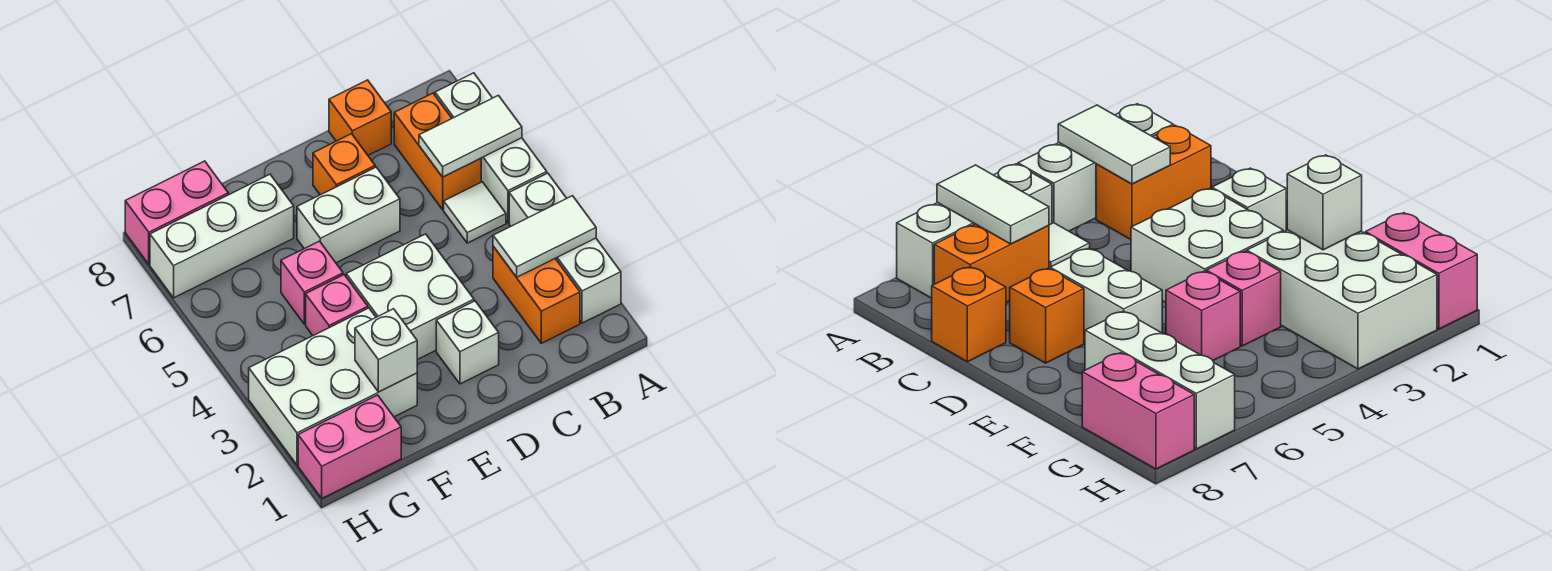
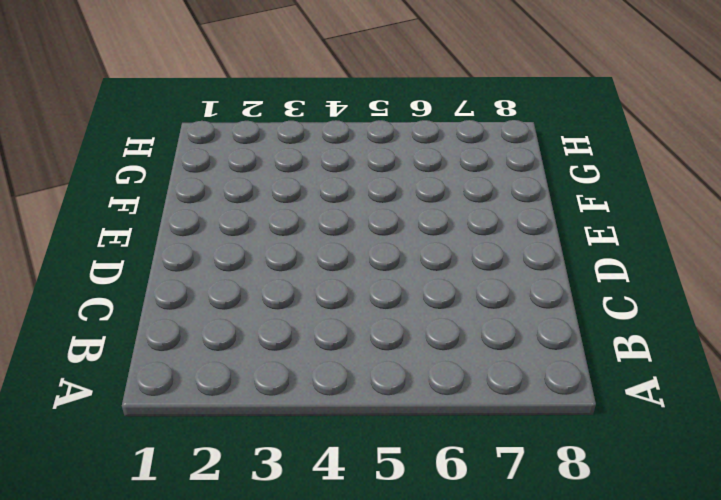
none -> white 1x3 brick [509,173,621,323]
none -> white 1x3 brick [435,73,547,223]
none -> orange 1x2 brick [493,246,580,343]

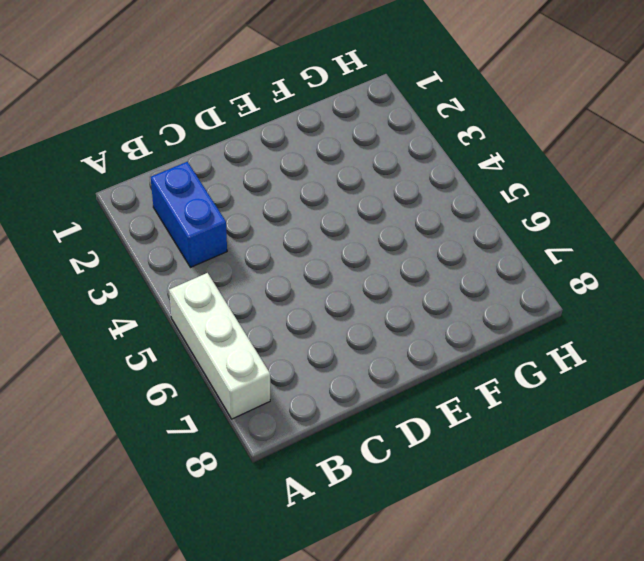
blue 1x2 brick [151,162,227,267] -> orange 1x2 brick [493,246,580,343]
none -> white 1x3 brick [509,173,621,323]
none -> white 1x1 tile [444,182,506,243]
none -> orange 1x2 brick [394,93,481,209]

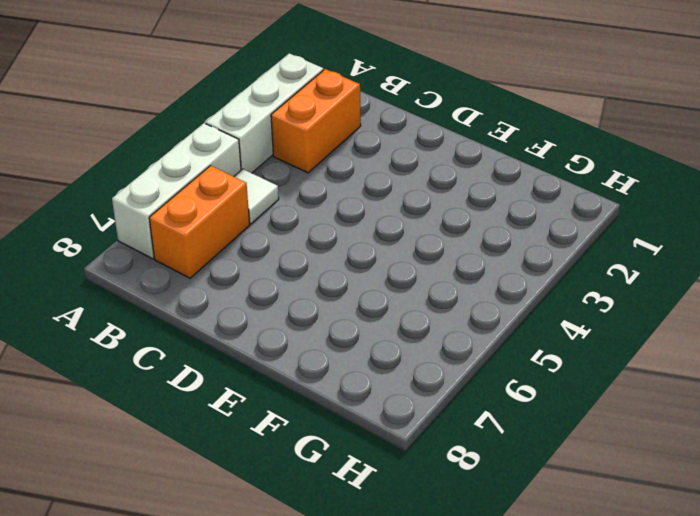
none -> orange 1x1 brick [329,80,391,155]
none -> white 1x1 brick [436,301,499,384]
none -> white 2x2 brick [346,234,474,360]

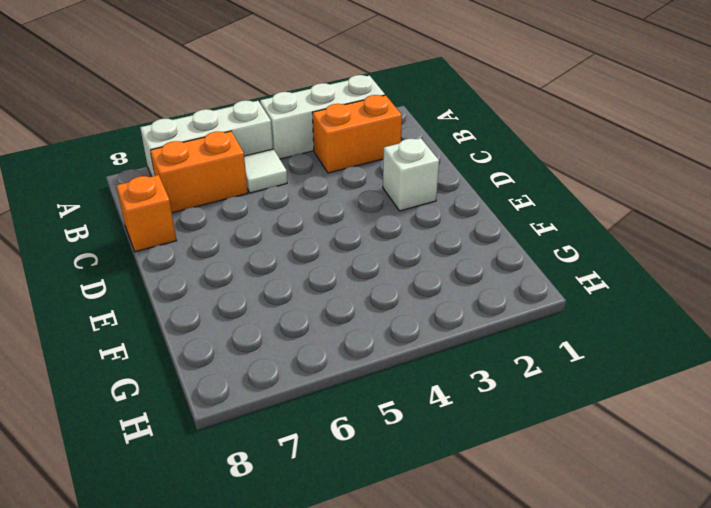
none -> white 2x2 brick [346,234,474,360]
none -> white 1x2 brick [297,167,400,263]
none -> orange 1x1 brick [313,134,375,195]

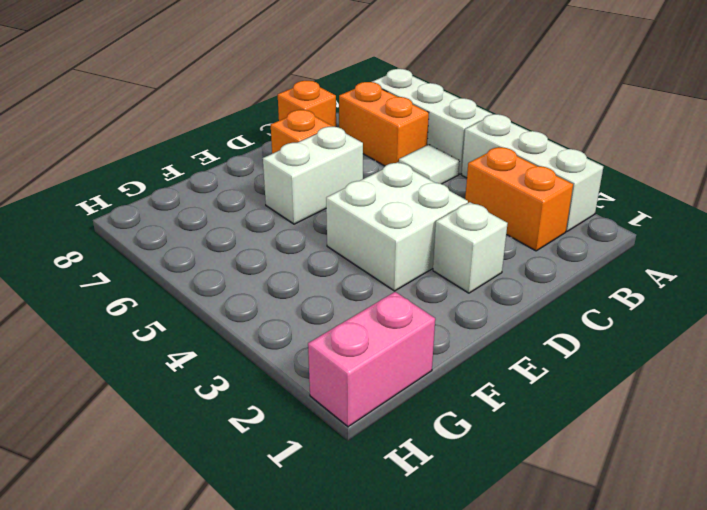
none -> white 2x3 brick [249,308,417,465]
none -> pink 1x1 brick [306,275,368,335]
none -> pink 1x1 brick [281,241,343,324]

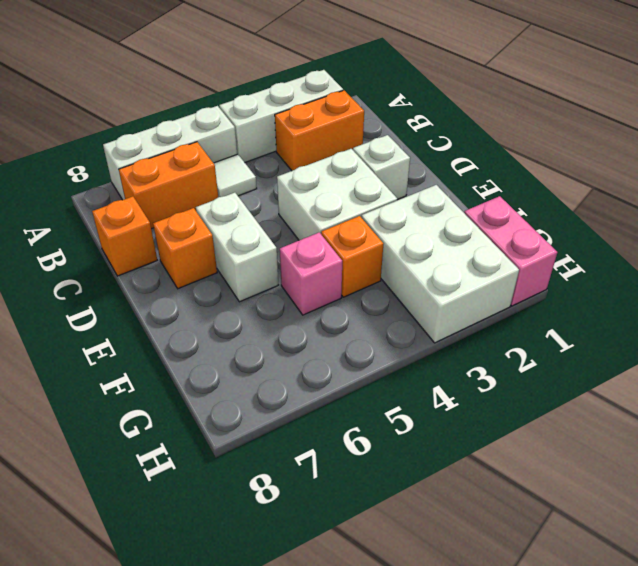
orange 1x1 brick [321,216,383,297] -> pink 1x1 brick [306,275,368,335]
none -> white 1x3 brick [150,174,294,298]
none -> pink 1x2 brick [125,161,228,264]
none -> white 1x2 tile [493,196,596,277]

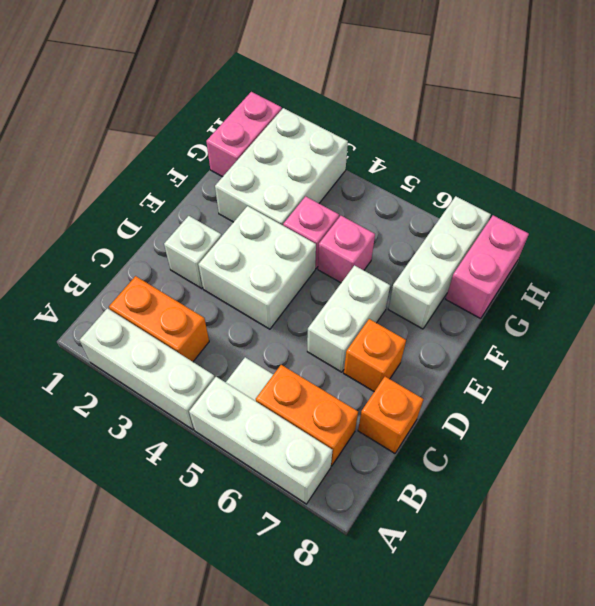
none -> white 1x2 tile [493,196,596,277]
none -> white 1x2 tile [419,95,522,177]
none -> white 1x1 brick [355,309,417,392]

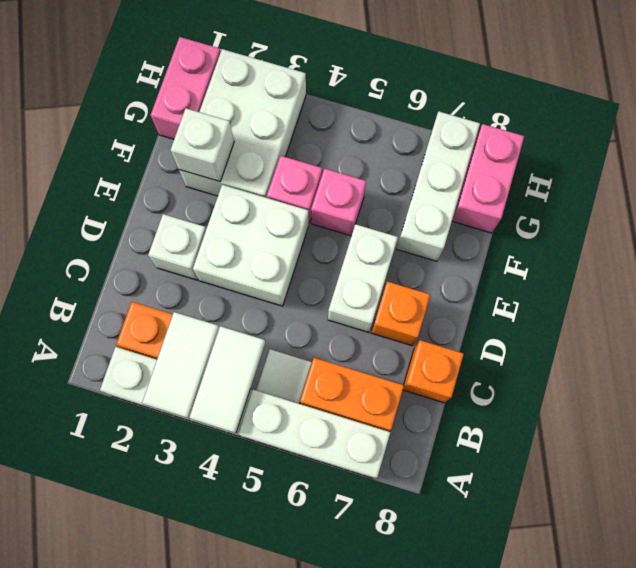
white 1x2 tile [189,326,265,433] -> white 1x2 tile moved to [419,95,522,177]

